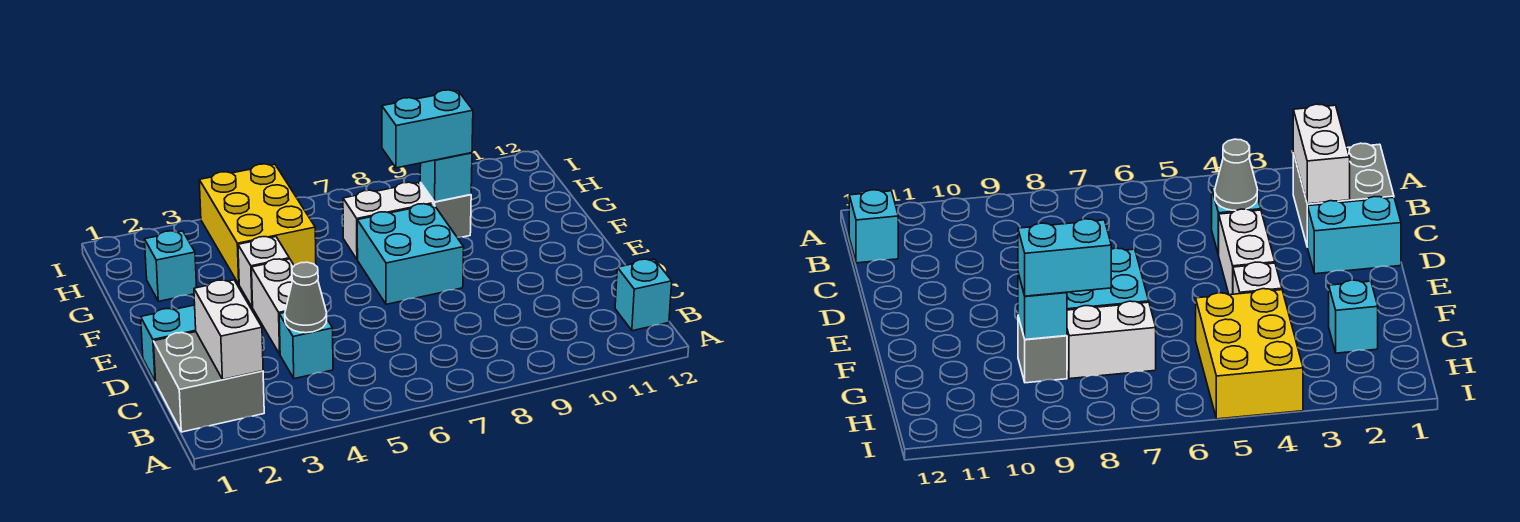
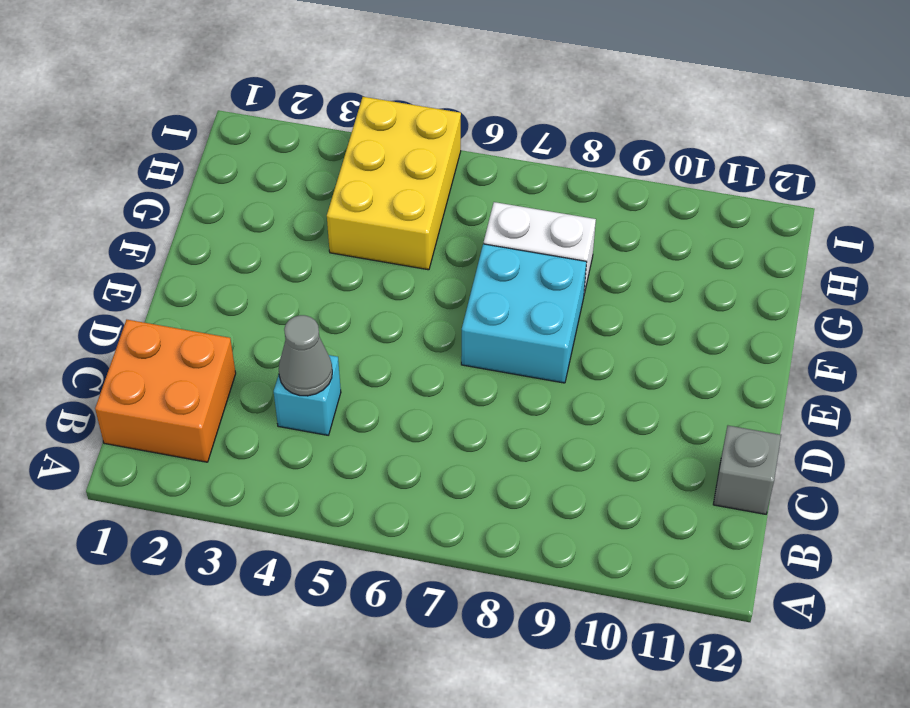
orange 2x2 brick [95,320,236,462] -> grey 2x2 brick [154,332,264,432]
grey 1x1 brick [713,426,781,514] -> grey 1x1 brick moved to [420,183,471,237]
none -> cyan 1x1 brick [615,259,672,331]
none -> cyan 1x2 brick [141,305,196,382]
none -> white 1x2 brick [252,259,294,354]

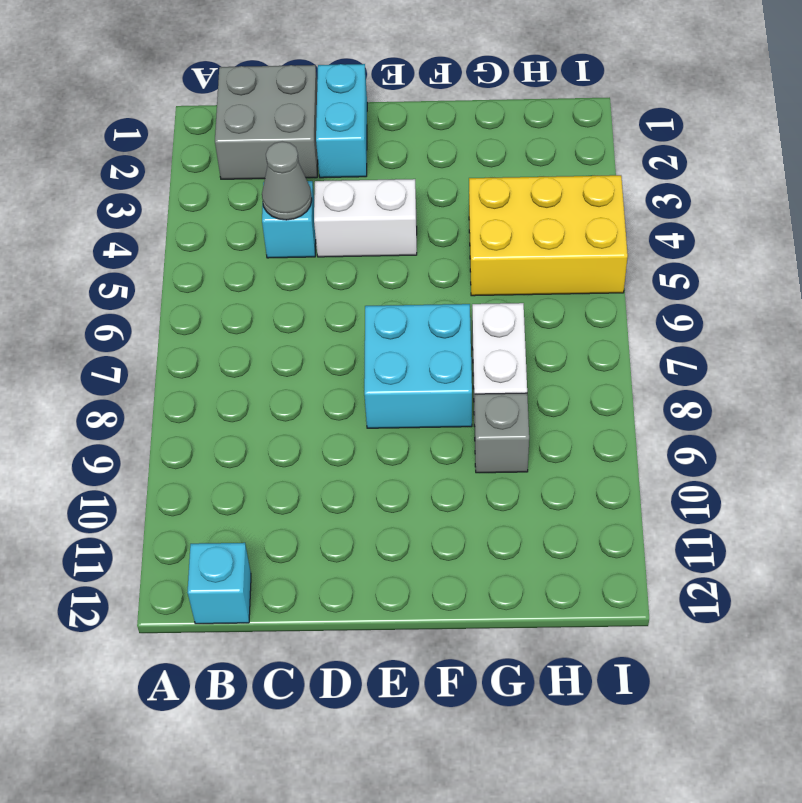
none -> white 1x1 brick [238,237,289,307]
none -> cyan 1x1 brick [145,231,197,301]
none -> white 1x2 brick [194,280,263,379]

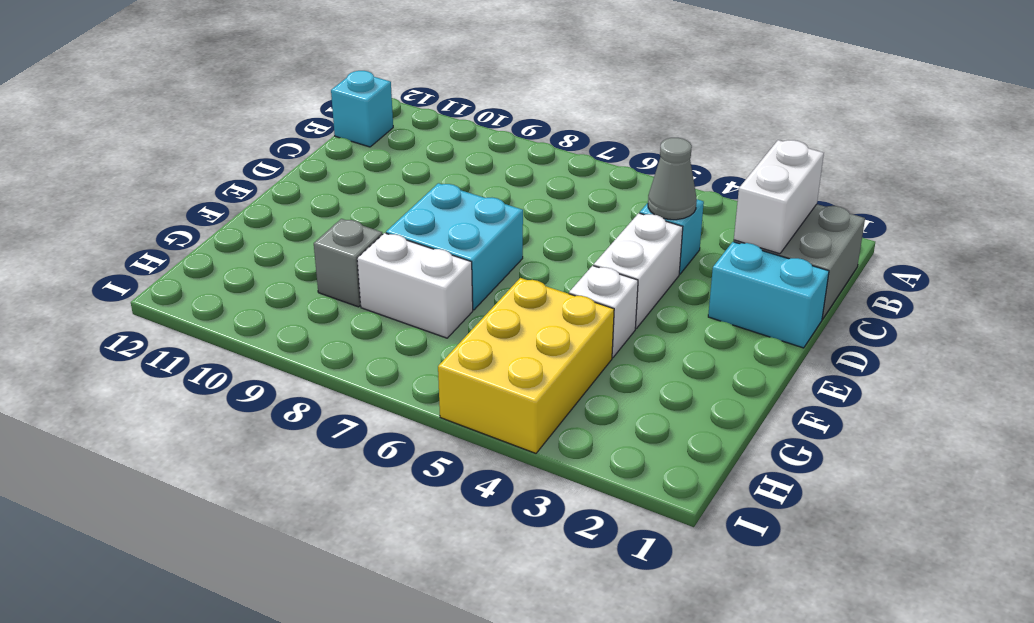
none -> cyan 1x1 brick [145,231,197,301]
none -> cyan 1x1 brick [420,153,472,202]
none -> cyan 1x2 brick [382,90,473,168]

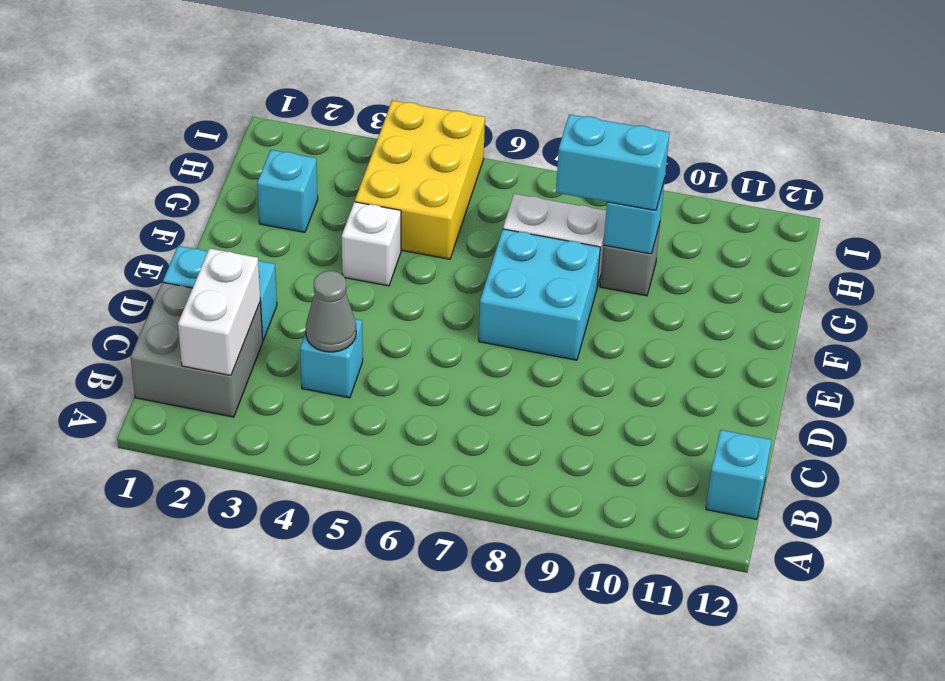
none -> white 1x2 brick [252,259,294,354]

